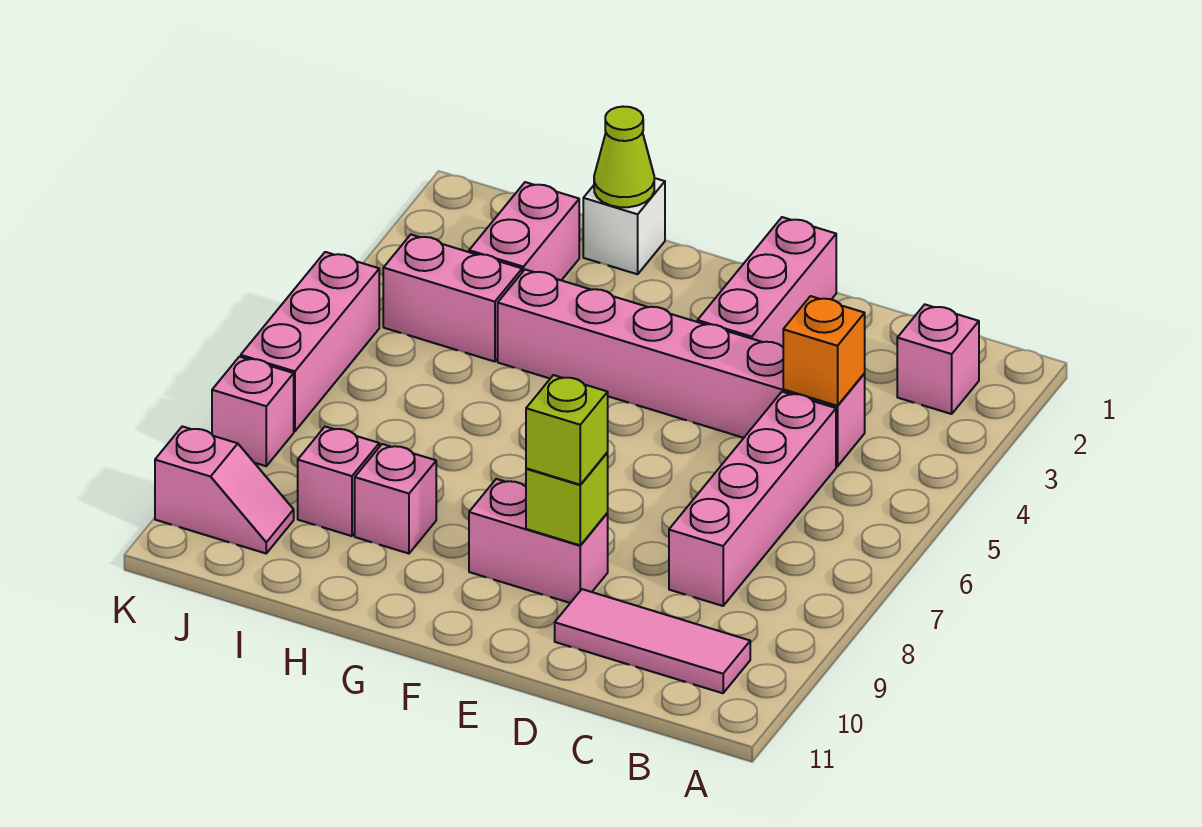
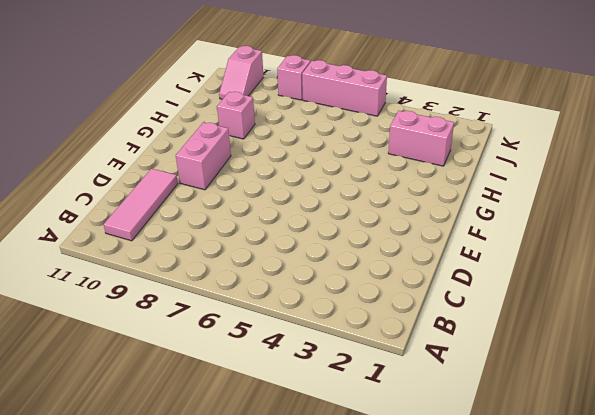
none -> pink 1x1 brick [897,305,979,414]
none -> pink 1x6 brick [498,269,865,466]
none -> pink 1x4 brick [669,392,836,606]

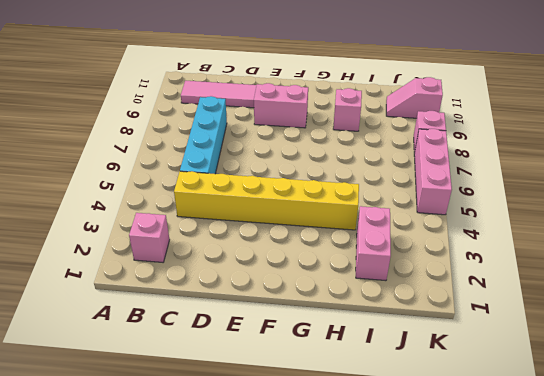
yellow 1x6 brick [174,171,359,230] -> pink 1x6 brick [498,269,865,466]
cyan 1x4 brick [180,96,227,174] -> pink 1x4 brick [669,392,836,606]
none -> pink 1x3 brick [698,217,836,347]
none -> white 1x1 brick [583,178,665,274]
none -> pink 1x2 brick [383,235,522,362]

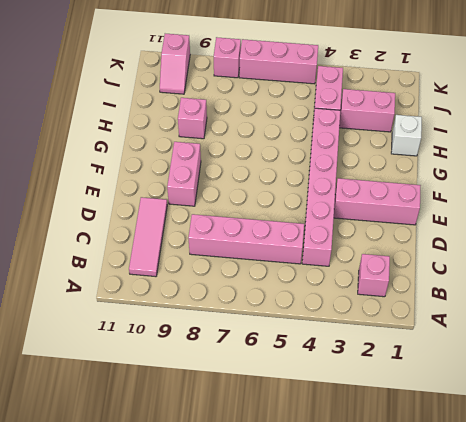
none -> pink 1x1 brick [298,427,379,536]
none -> orange 1x1 brick [783,296,865,406]
none -> lime 1x1 brick [526,453,608,545]

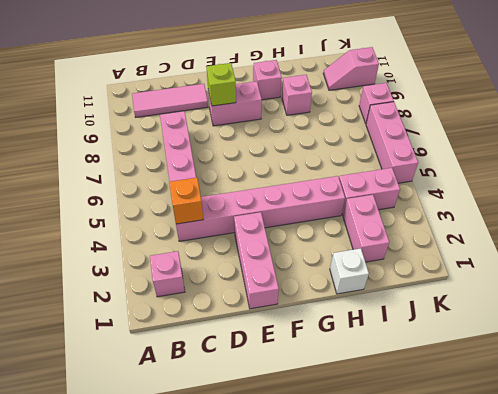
pink 1x1 brick [253,60,282,100] -> pink 1x1 brick moved to [298,427,379,536]
none -> lime 1x1 cone [594,107,654,207]
none -> lime 1x1 brick [526,375,608,485]

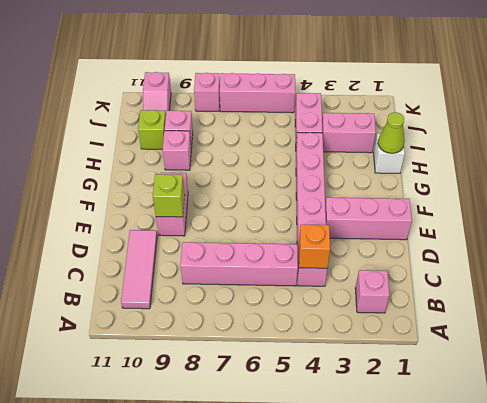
lime 1x1 brick [138,110,166,149] -> lime 1x1 brick moved to [526,375,608,485]

